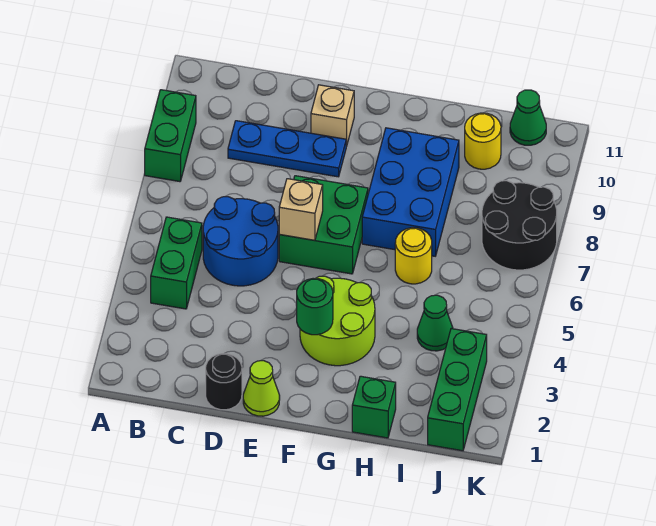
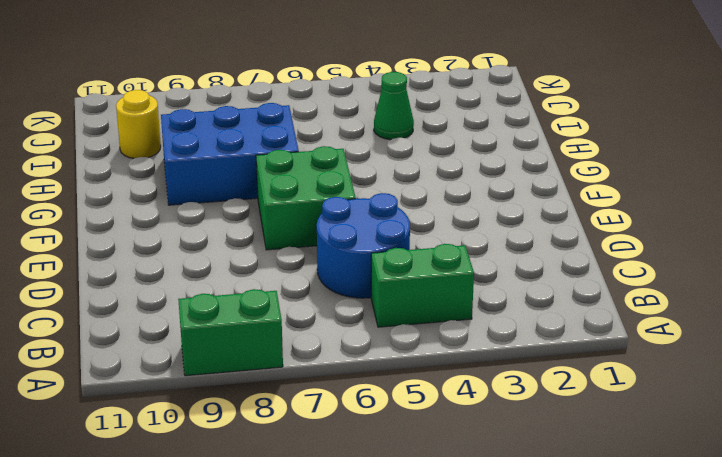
none -> blue 1x3 plate [228,121,346,177]
none -> black 1x1 round brick [206,354,242,410]
none -> lime 1x1 cone [243,361,280,416]

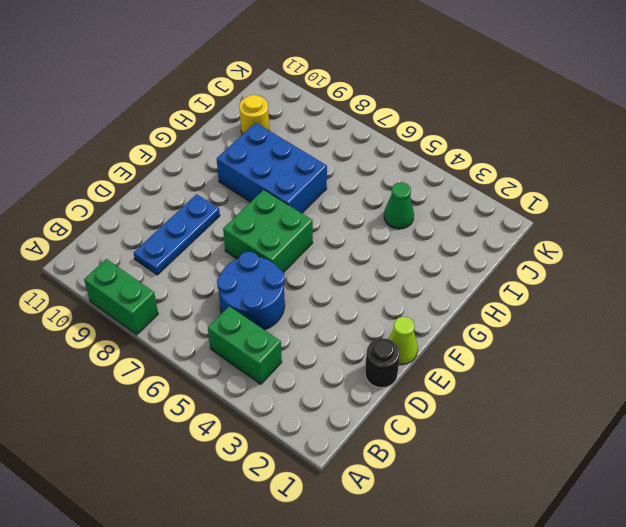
none -> tan 1x1 brick [311,85,354,146]
none -> lime 2x2 round brick [300,276,375,366]
none -> green 1x1 brick [352,376,396,438]

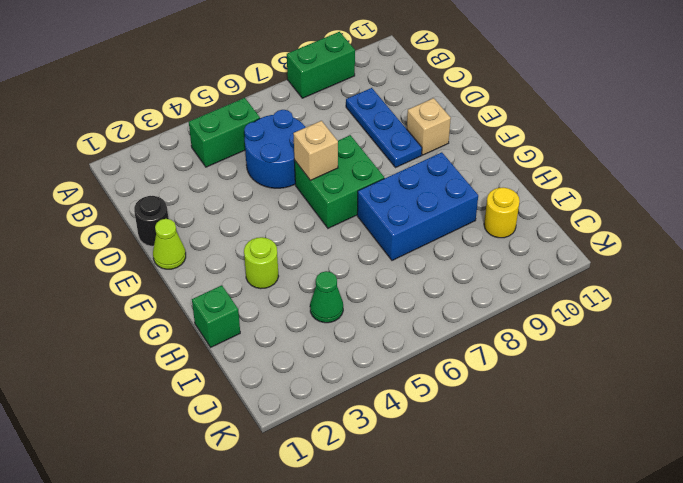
lime 1x1 round brick [244,237,279,289] -> lime 2x2 round brick [300,276,375,366]
none -> yellow 1x1 round brick [395,228,432,284]
none -> green 1x3 brick [428,329,487,451]
none -> black 2x2 round brick [482,181,557,270]

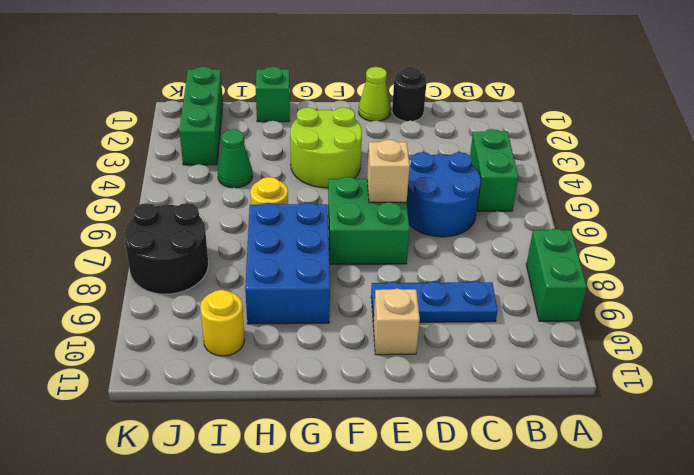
none -> green 1x1 cone [510,90,546,145]
none -> green 1x1 round brick [297,278,333,335]

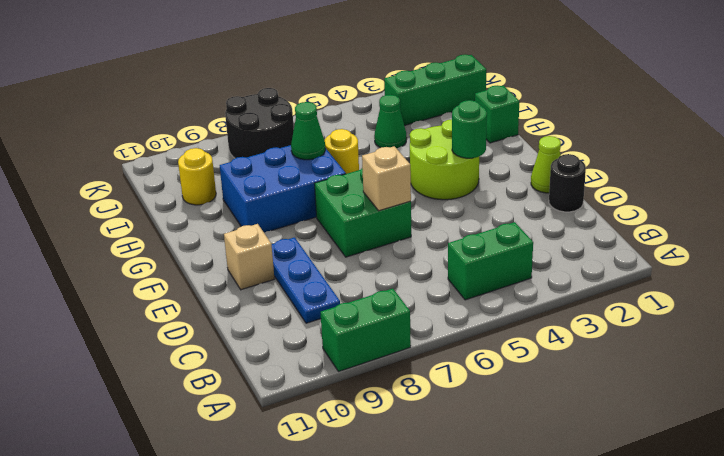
green 1x1 cone [291,102,325,160] -> green 1x1 cone moved to [510,90,546,145]
none -> blue 2x2 round brick [203,197,278,286]

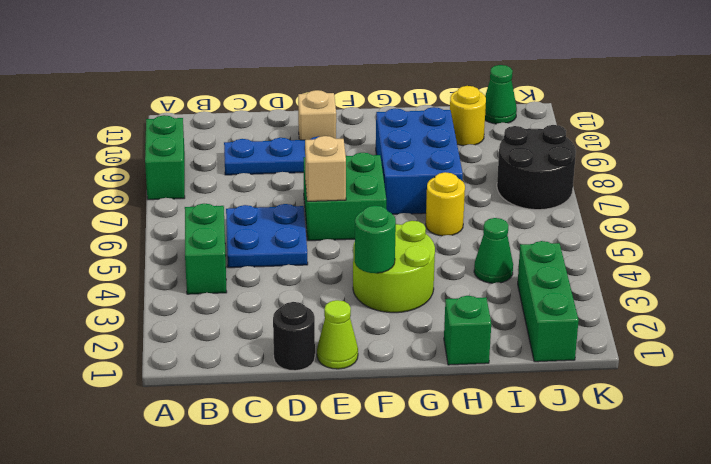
blue 2x2 plate [226,204,308,268] -> blue 2x2 round brick [203,197,278,286]

